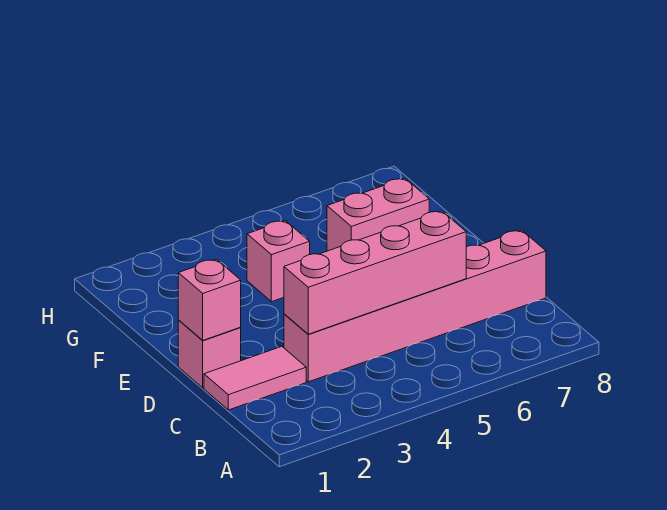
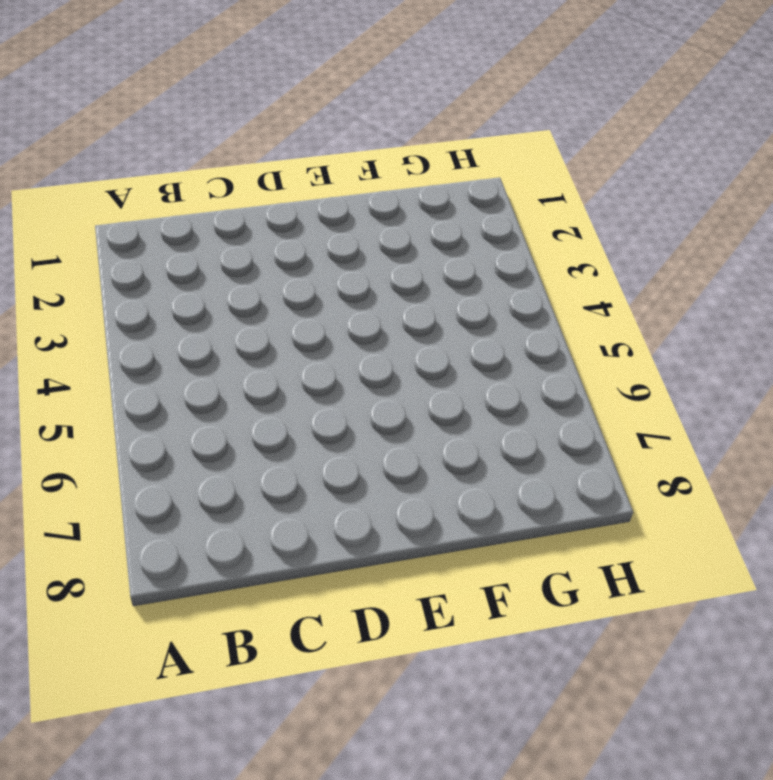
none -> pink 1x2 tile [204,346,306,410]
none -> pink 1x6 brick [284,230,546,382]

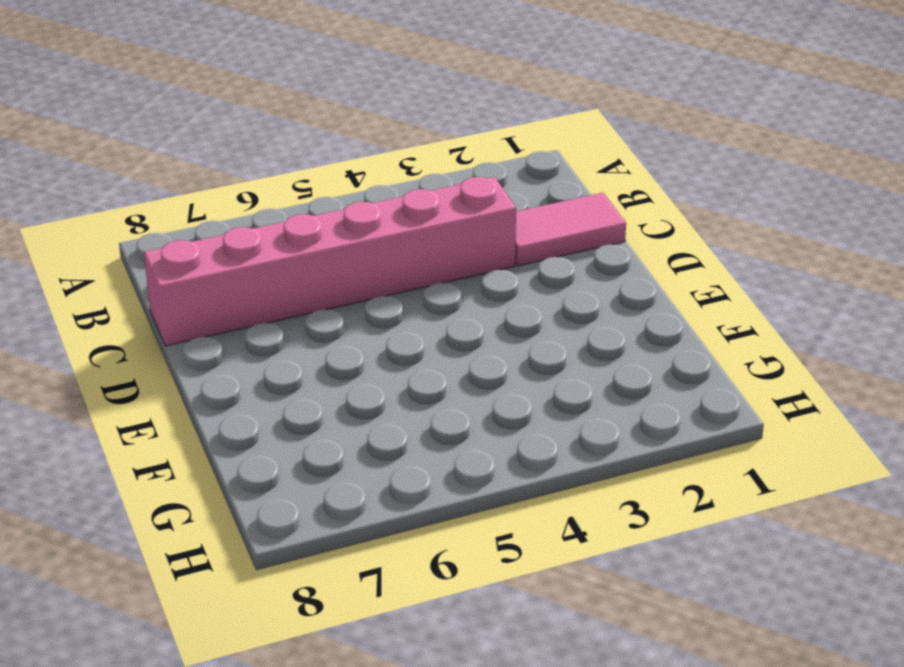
none -> pink 1x1 brick [178,320,241,388]
none -> pink 1x1 brick [247,221,310,302]

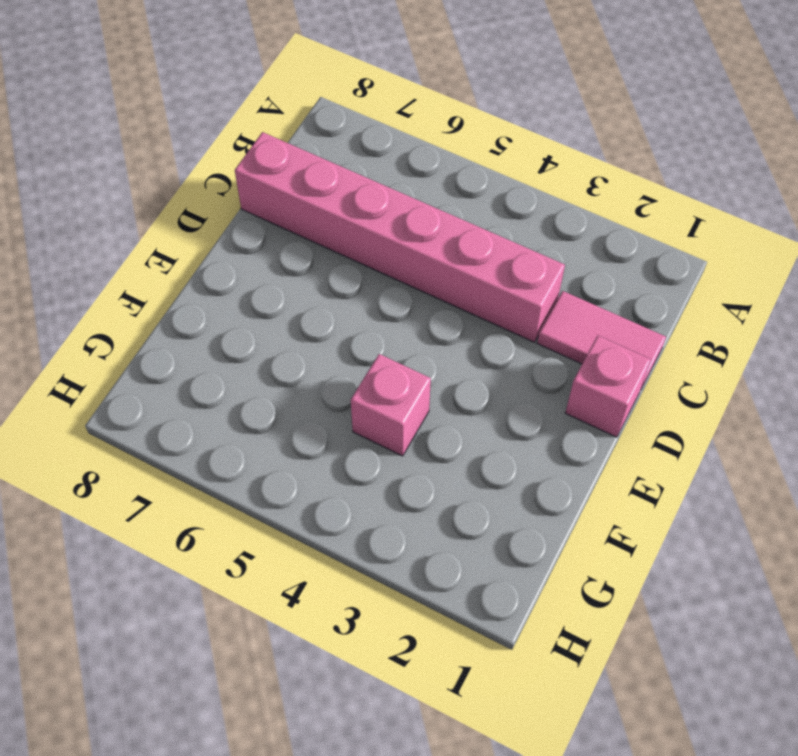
none -> pink 1x2 brick [327,178,429,251]
none -> pink 1x4 brick [284,211,466,334]

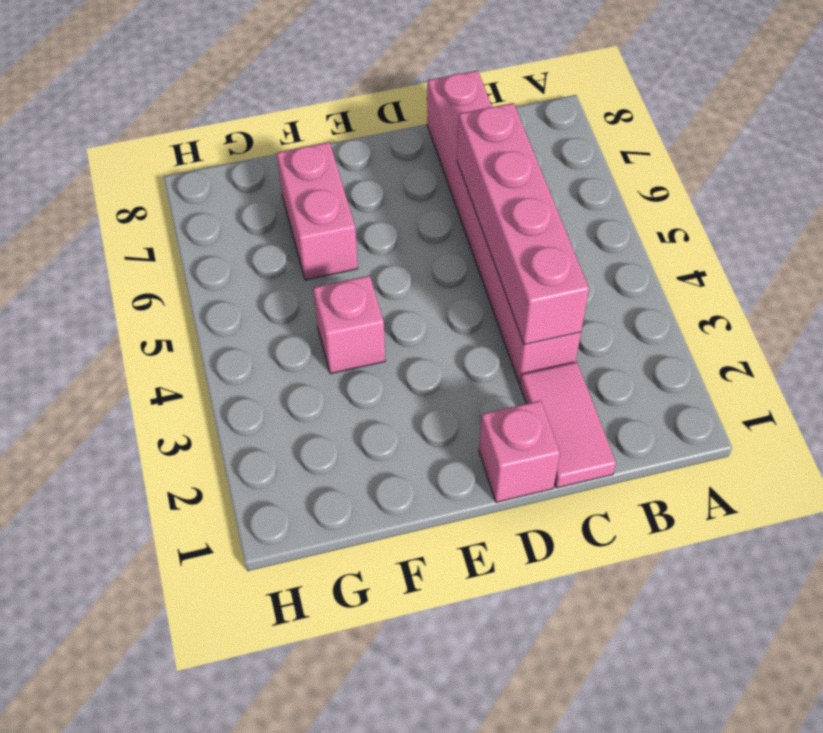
none -> pink 1x1 brick [178,259,241,340]

